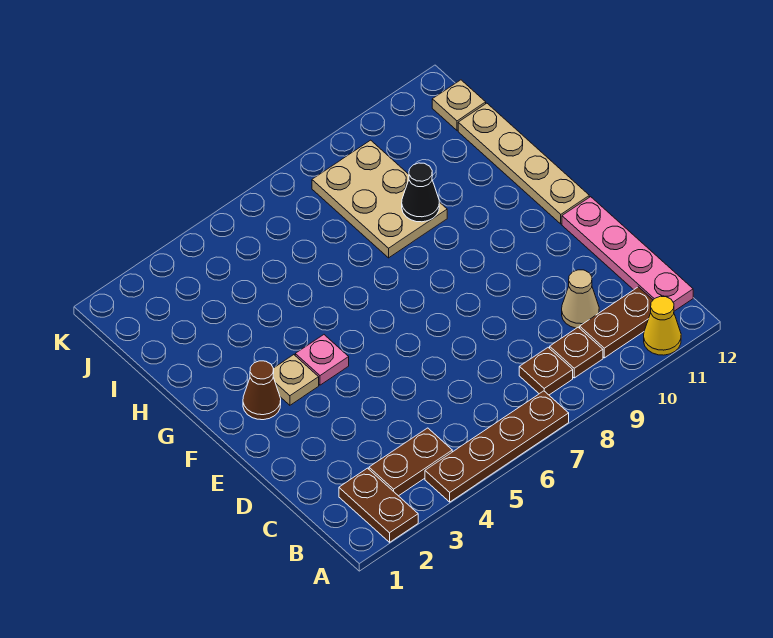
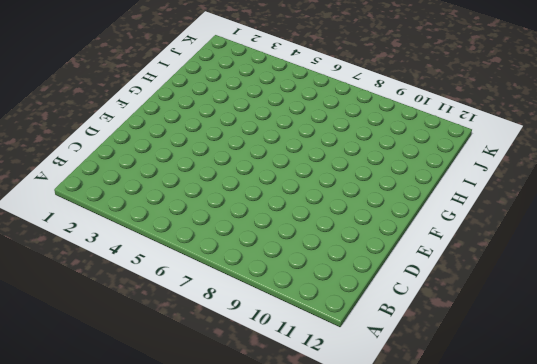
none -> brown 1x2 plate [339,468,418,542]
none -> brown 1x4 plate [425,391,569,502]
none -> yellow 1x1 cone [644,296,681,355]

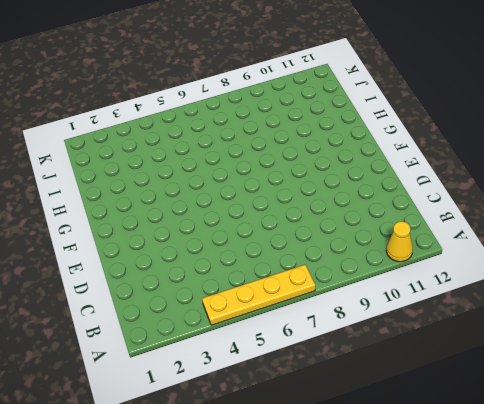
yellow 1x4 plate [202,265,315,325] -> brown 1x4 plate [425,391,569,502]
none -> brown 1x2 plate [339,468,418,542]
none -> brown 1x2 plate [369,428,452,496]
none -> brown 1x1 plate [519,348,573,395]

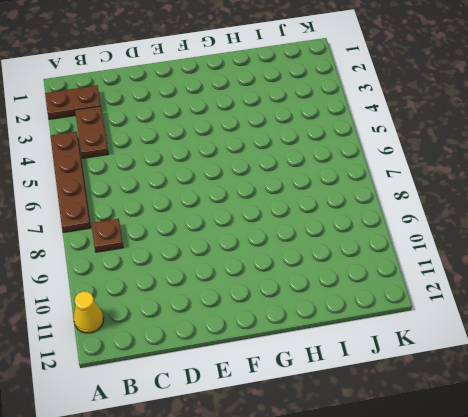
none -> brown 1x1 plate [550,327,603,378]
none -> brown 1x2 plate [580,287,653,358]
none -> pink 1x4 plate [562,197,693,311]

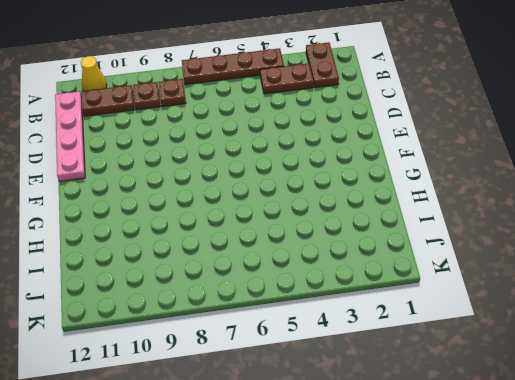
none -> tan 1x1 cone [562,270,599,328]
none -> brown 1x1 cone [243,361,281,420]
none -> tan 1x1 plate [273,355,319,405]

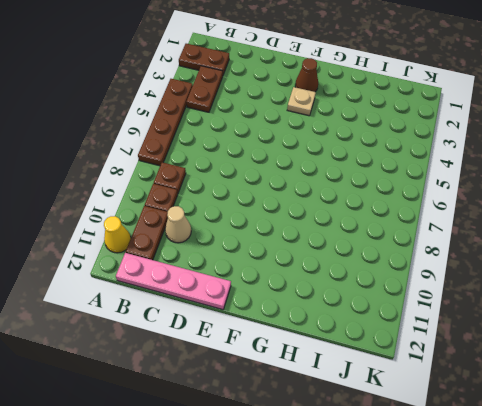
none -> pink 1x1 plate [295,335,349,385]
none -> tan 1x4 plate [458,103,589,224]
none -> tan 2x3 plate [312,140,447,258]

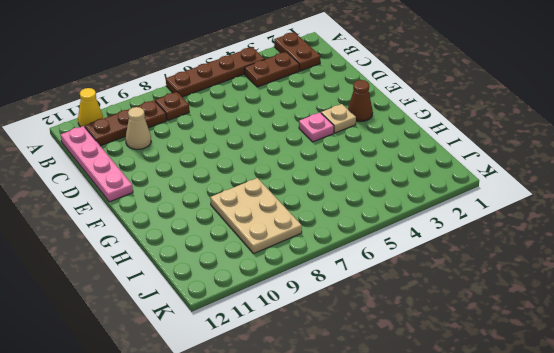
none -> tan 1x4 plate [458,103,589,224]
none -> tan 1x1 plate [432,80,486,130]
none -> black 1x1 cone [402,163,439,222]

